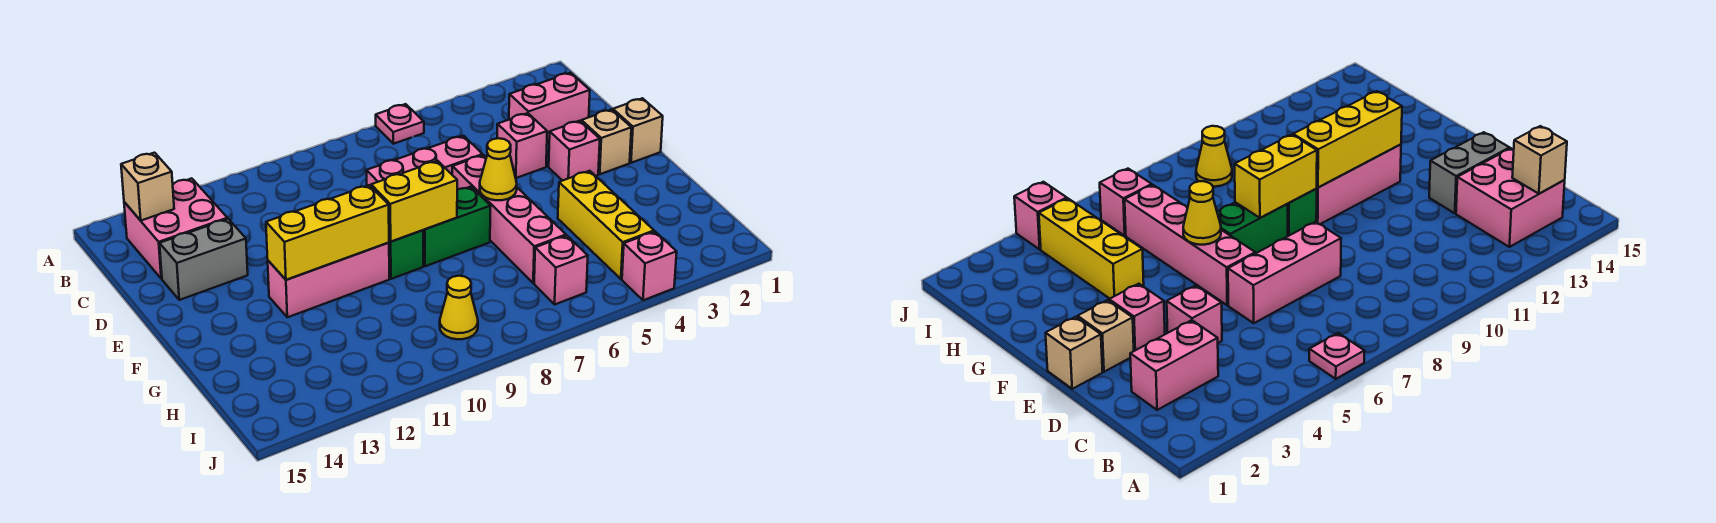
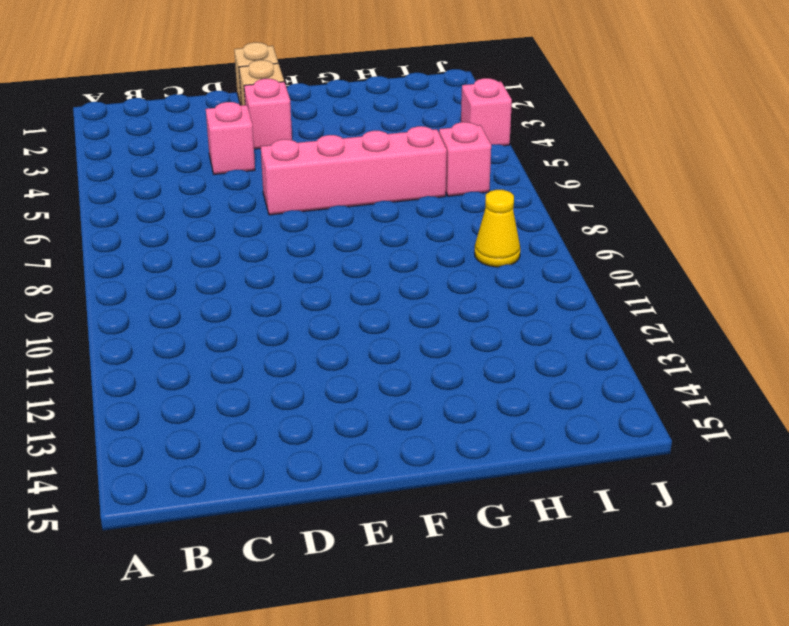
none -> pink 1x1 plate [376,104,424,144]
none -> pink 2x2 brick [124,178,227,279]
none -> pink 1x2 brick [509,73,590,140]

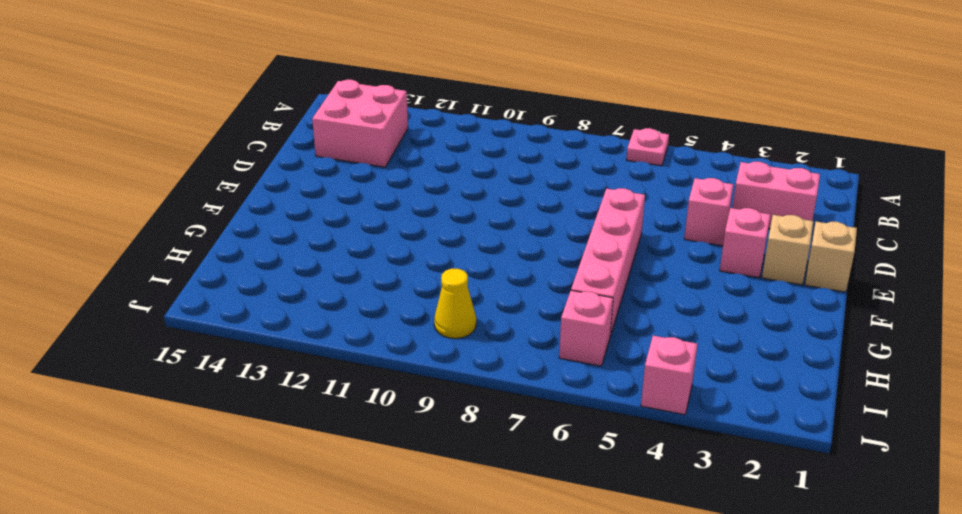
none -> pink 1x3 brick [366,136,483,186]
none -> grey 1x2 brick [160,219,248,300]
none -> green 1x2 brick [423,187,491,266]

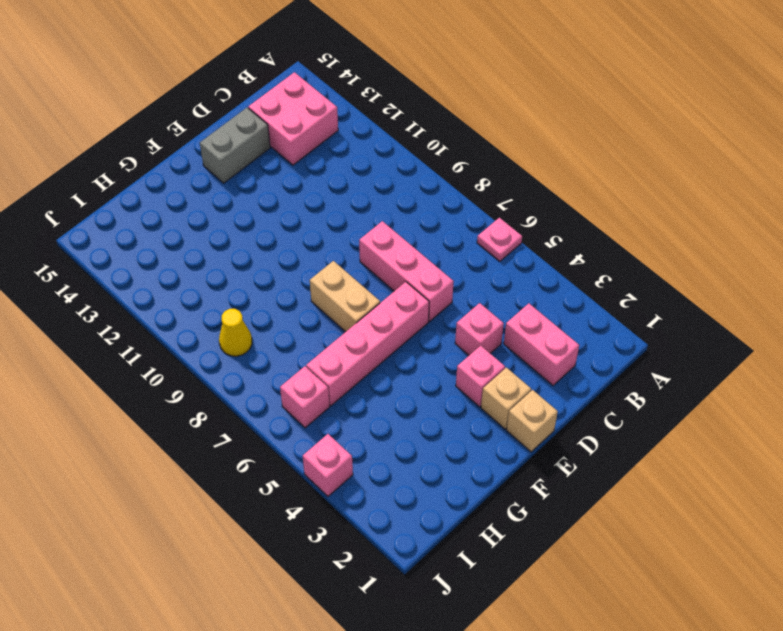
grey 1x2 brick [200,108,270,183] -> grey 1x2 brick turned to [160,219,248,300]
tan 1x2 brick [310,261,380,332] -> green 1x2 brick [423,187,491,266]
none -> green 1x1 brick [389,230,423,279]
none -> pink 1x3 brick [268,243,389,317]
none -> yellow 1x3 brick [558,171,654,279]

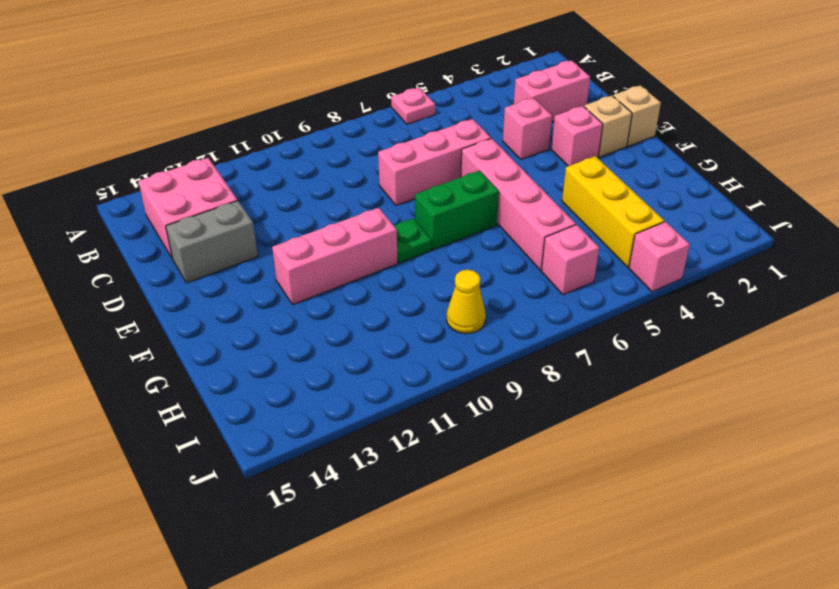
green 1x1 plate [394,218,431,263] -> green 1x1 brick [389,230,423,279]
none -> tan 1x1 brick [121,153,174,221]
none -> yellow 1x1 cone [480,138,517,200]
none -> yellow 1x2 brick [371,161,457,242]

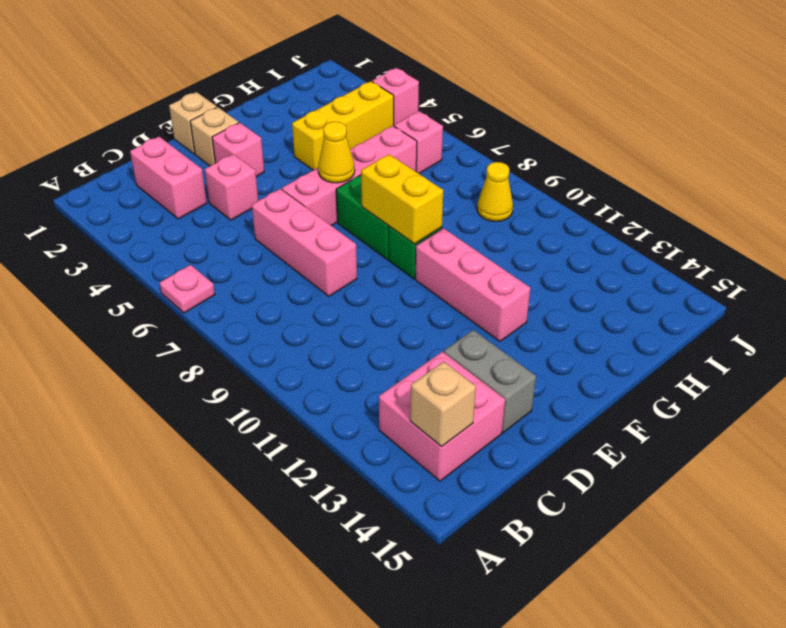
none -> yellow 1x3 brick [266,185,389,280]

